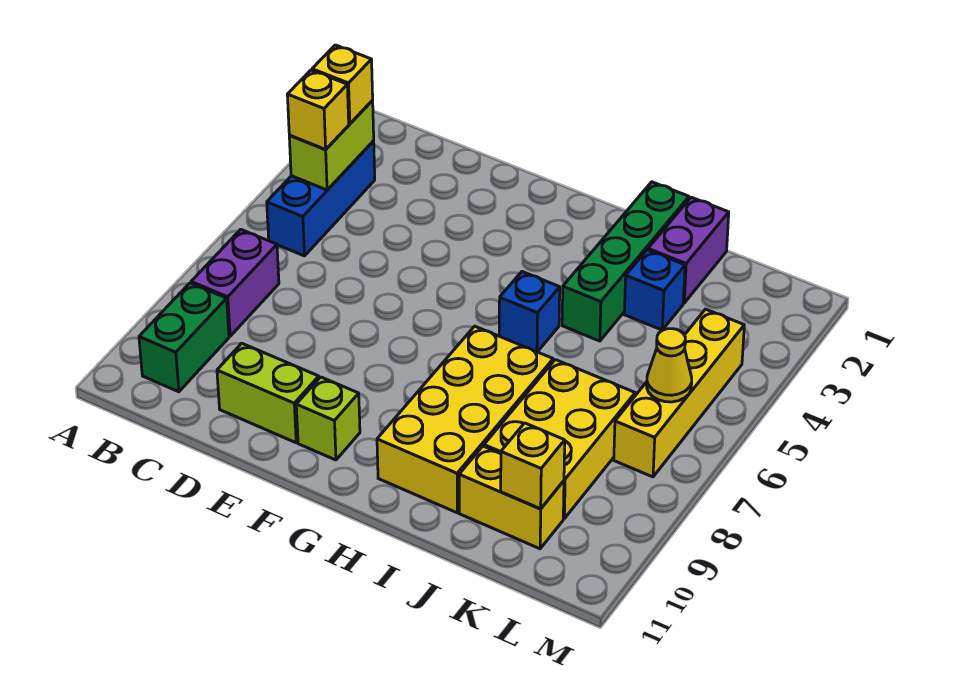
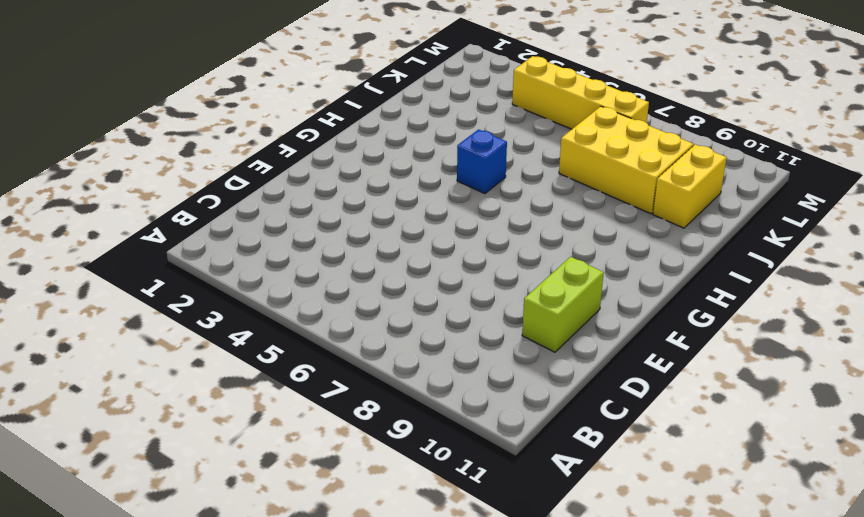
none -> blue 1x3 brick [267,141,375,256]
none -> purple 1x2 brick [191,229,279,336]
none -> green 1x2 brick [139,283,229,392]

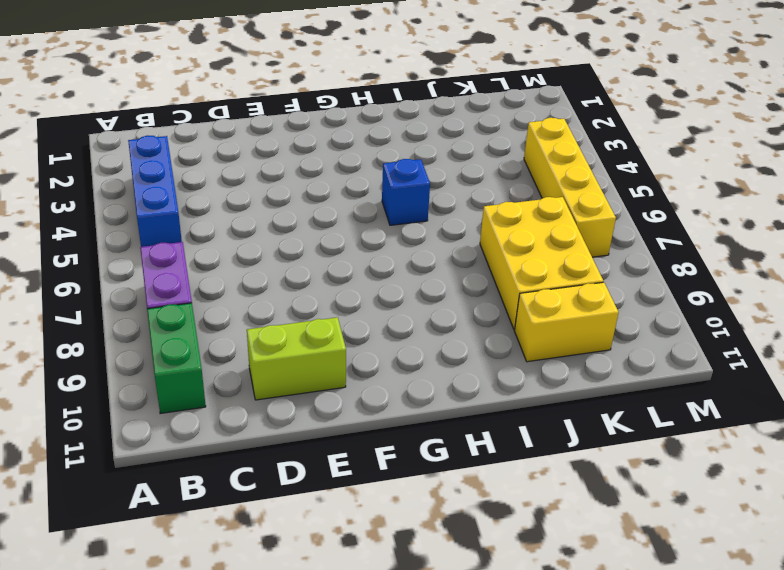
none -> lime 1x1 brick [296,377,360,460]
none -> yellow 2x4 brick [377,326,553,513]
none -> green 1x4 brick [562,182,689,341]

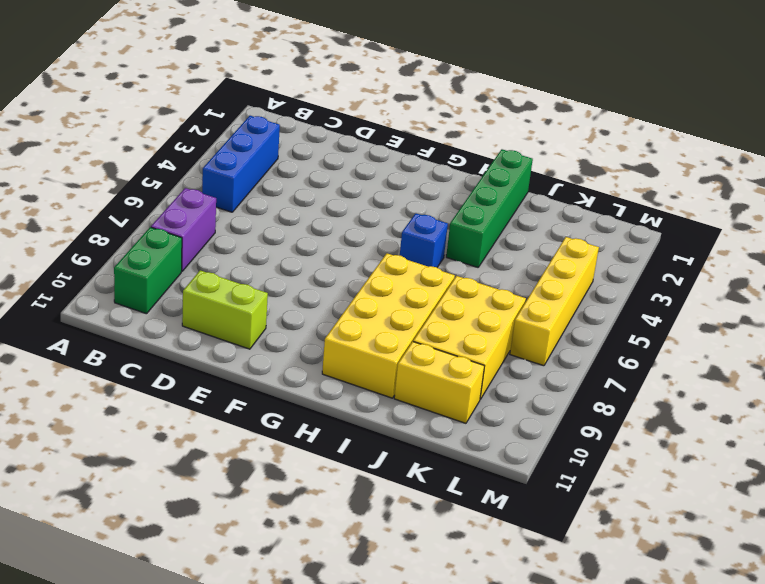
none -> lime 1x1 brick [296,377,360,460]
none -> purple 1x2 brick [648,197,729,303]
none -> blue 1x1 brick [624,250,685,330]

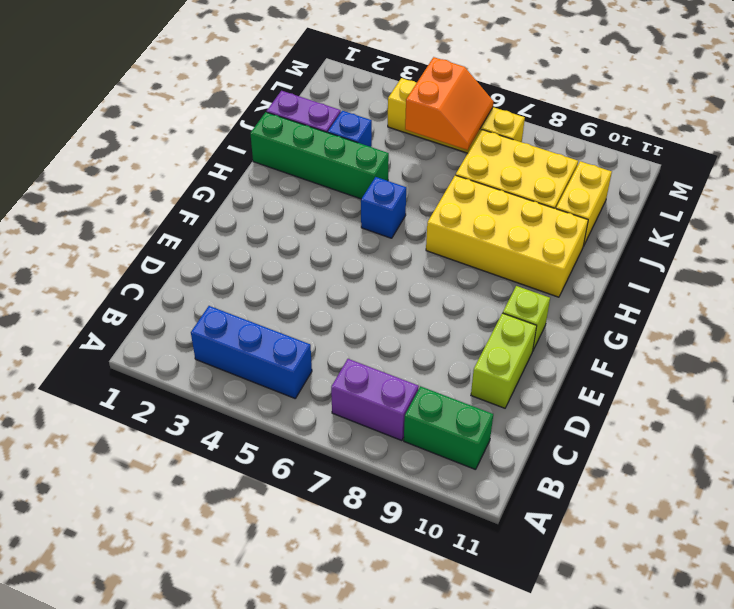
orange 2x2 slope [405,57,493,150] -> yellow 1x1 cone [647,329,692,402]
none -> lime 1x2 brick [289,101,374,190]
none -> yellow 1x1 brick [501,423,565,509]
none -> yellow 1x1 brick [312,45,373,124]

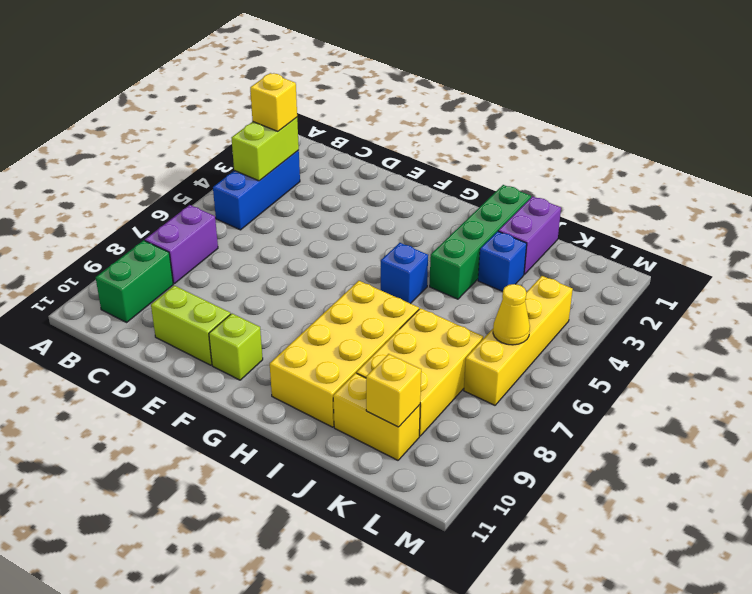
none -> yellow 1x1 brick [287,70,349,149]

